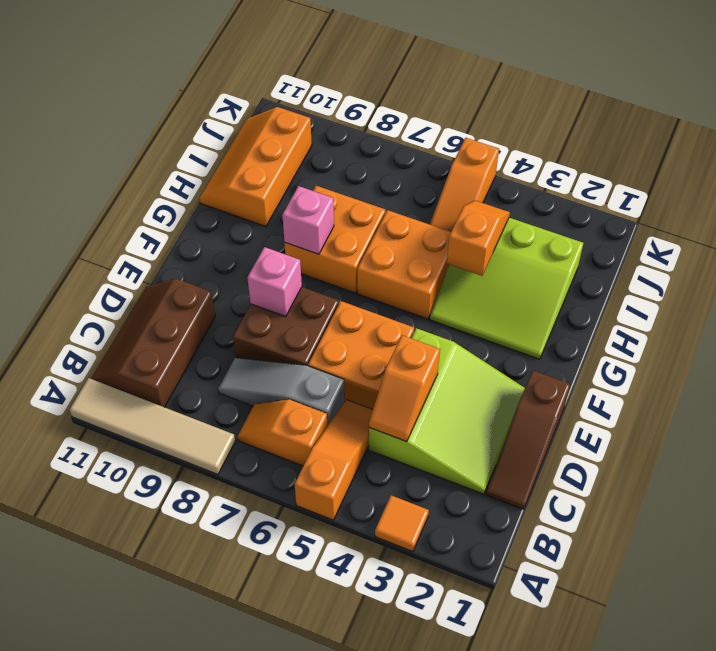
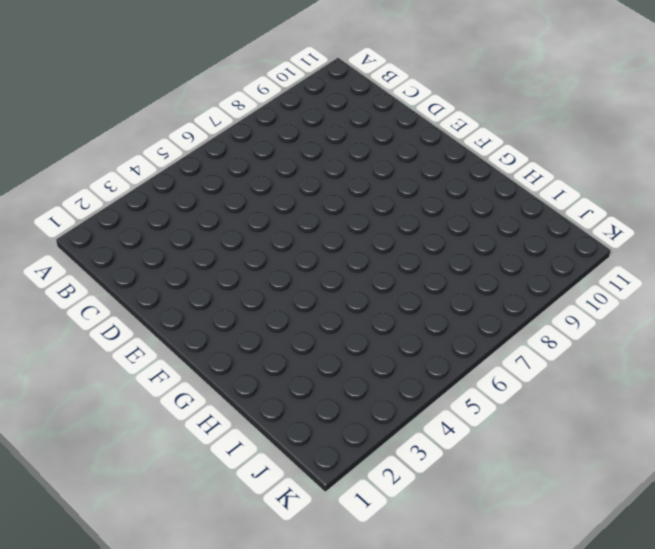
none -> orange 1x1 tile [375,495,429,552]
none -> orange 1x3 slope [295,400,373,520]
none -> tan 1x4 tile [70,378,235,474]

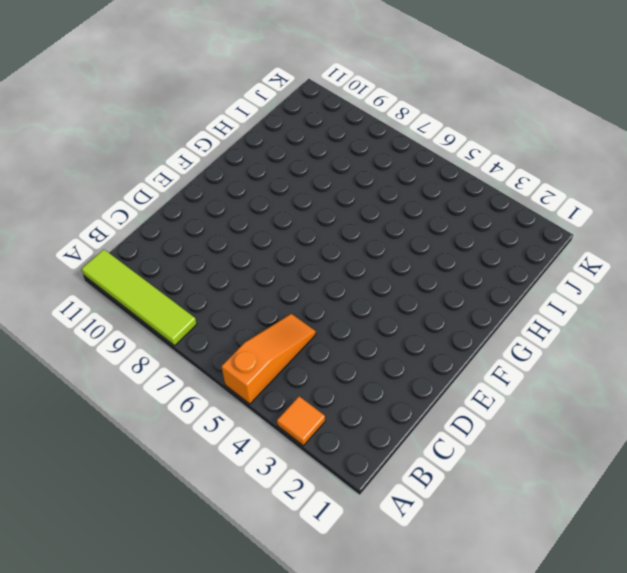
lime 1x4 tile [82,249,197,346] -> tan 1x4 tile [70,378,235,474]
none -> orange 1x2 slope [237,399,327,466]
none -> brown 2x3 slope [91,279,215,407]
none -> brown 1x3 slope [486,370,570,510]

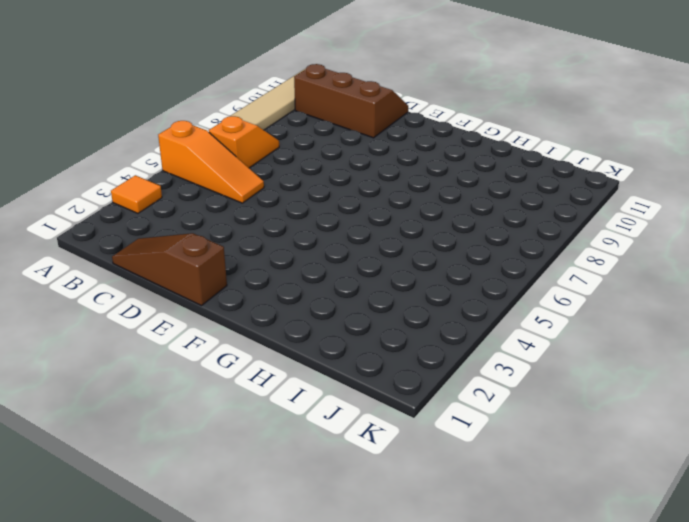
none -> lime 3x3 slope [369,328,525,494]
none -> grey 1x3 slope [218,358,344,426]
none -> orange 2x2 brick [308,301,414,409]

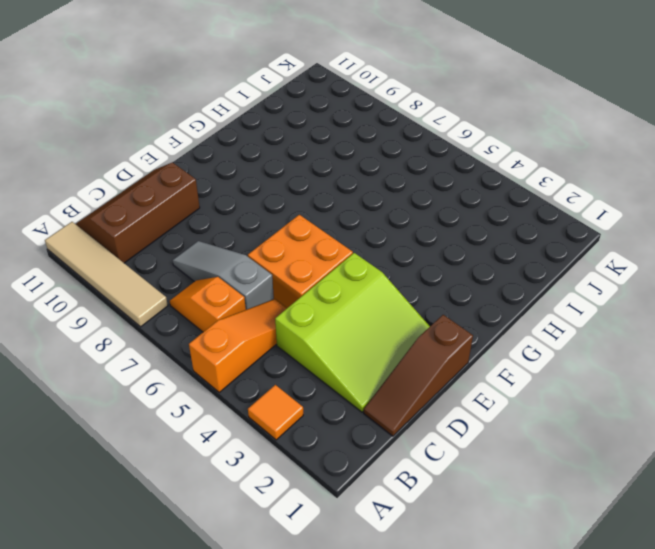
none -> brown 2x2 brick [233,287,339,366]
none -> lime 3x3 slope [430,218,583,359]
none -> orange 2x2 brick [357,210,451,319]

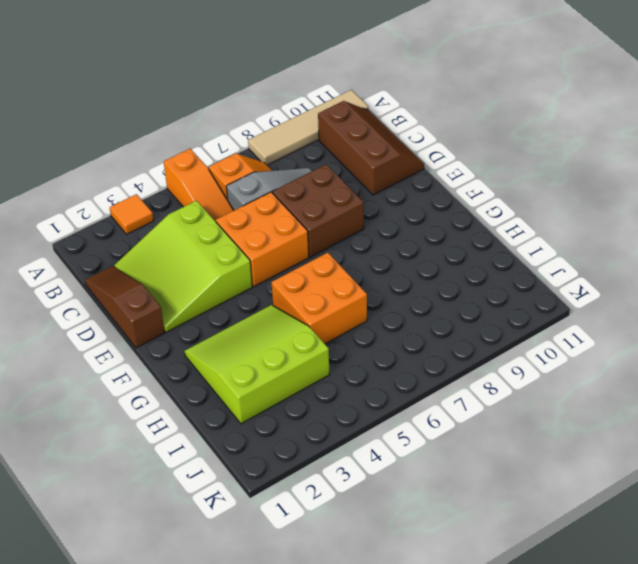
none -> orange 2x2 brick [285,186,385,293]
none -> orange 2x3 slope [199,107,312,227]
none -> orange 1x3 slope [430,138,499,232]

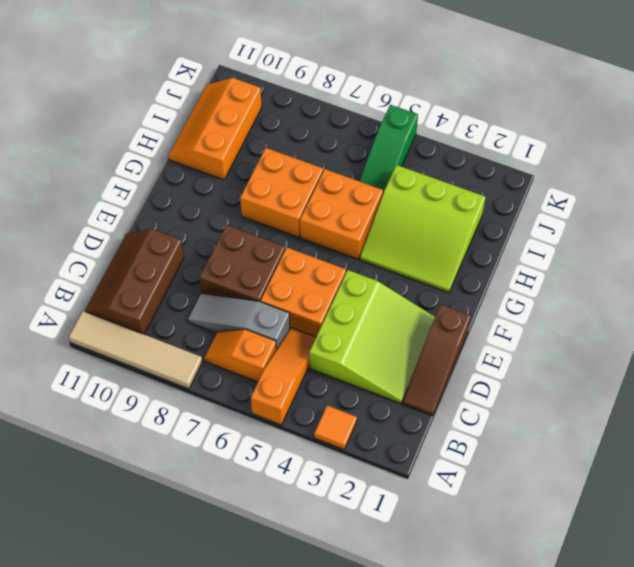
green 1x3 slope [359,105,418,193] -> orange 1x3 slope [430,138,499,232]
none -> orange 1x2 slope [369,335,440,442]
none -> pink 1x1 brick [247,247,302,316]
none -> pink 1x1 brick [282,186,334,254]

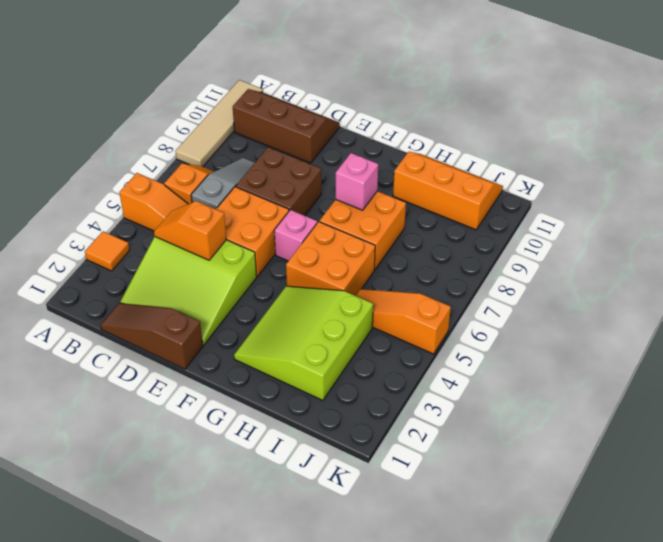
pink 1x1 brick [274,210,317,261] -> pink 1x1 brick moved to [247,247,302,316]
none -> orange 1x2 slope [447,200,510,276]

